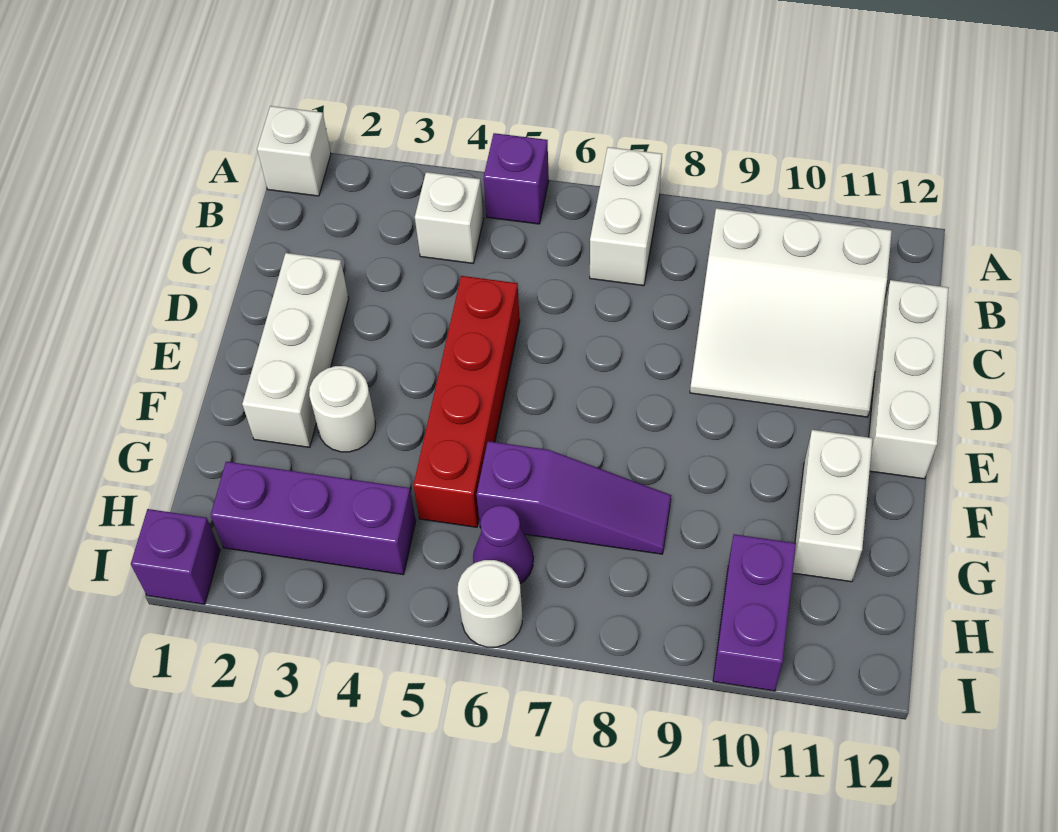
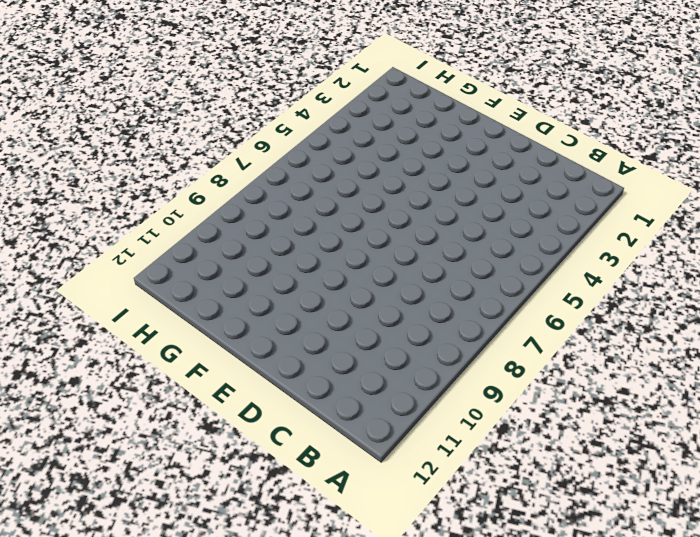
none -> white 1x1 brick [257,106,331,196]
none -> purple 1x1 brick [484,133,549,224]
none -> white 1x2 brick [590,147,662,286]

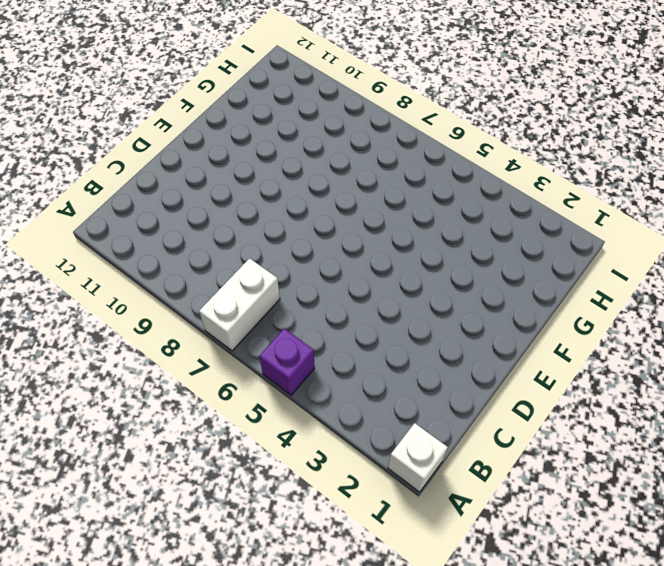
none -> white 1x1 brick [415,172,483,263]
none -> white 3x3 slope [690,208,892,417]
none -> white 1x3 brick [869,280,949,479]

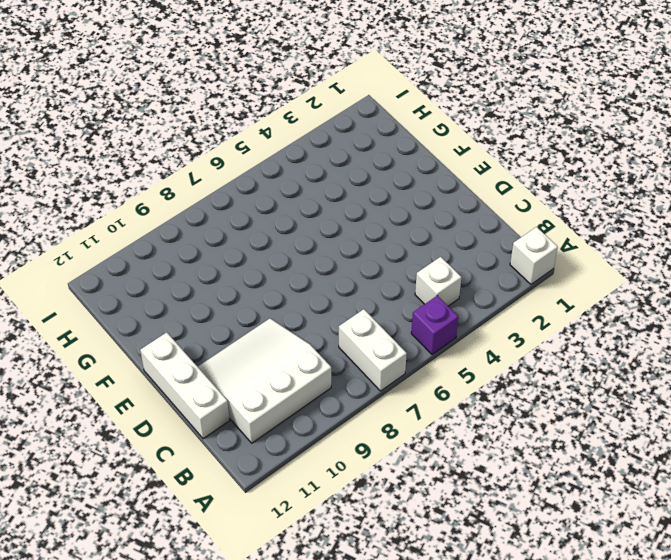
none -> white 1x3 brick [242,253,349,447]
none -> red 1x4 brick [413,276,520,527]
none -> white 1x1 round brick [309,366,376,452]

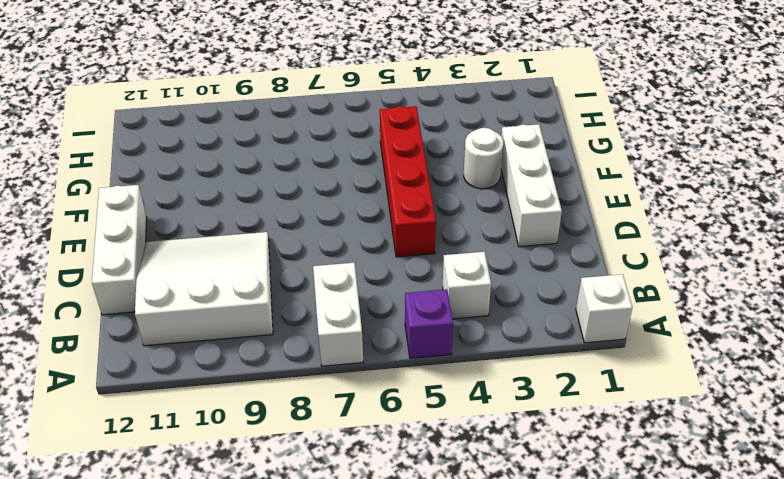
none -> white 1x2 brick [793,430,873,582]
none -> purple 1x3 slope [477,441,671,554]
none -> purple 1x3 brick [211,462,416,575]

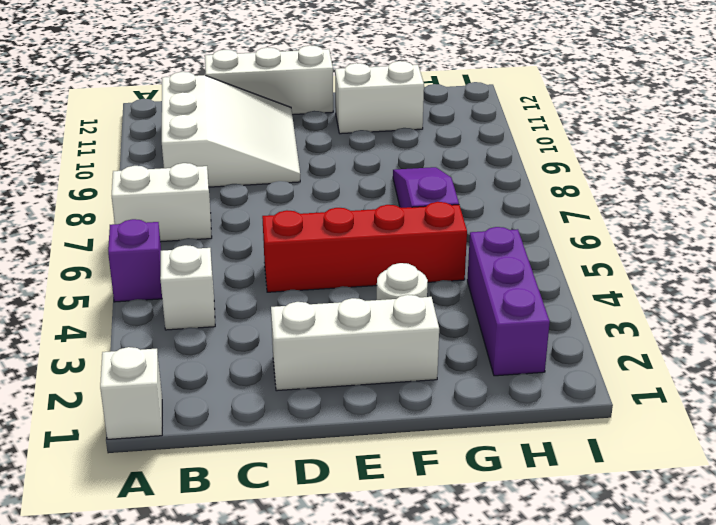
none -> purple 1x1 cone [473,506,533,584]
none -> purple 1x2 brick [713,534,796,691]
none -> purple 1x1 brick [131,509,220,604]

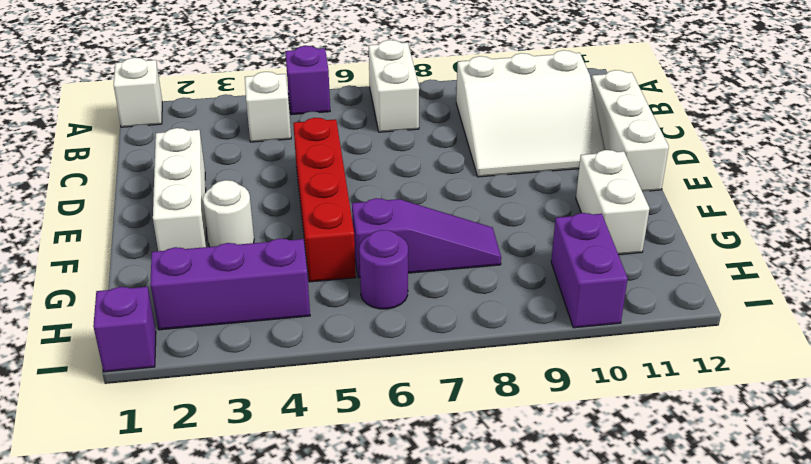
purple 1x1 round brick [359,230,408,309] -> purple 1x1 cone [473,506,533,584]
none -> white 1x1 round brick [458,560,522,647]

